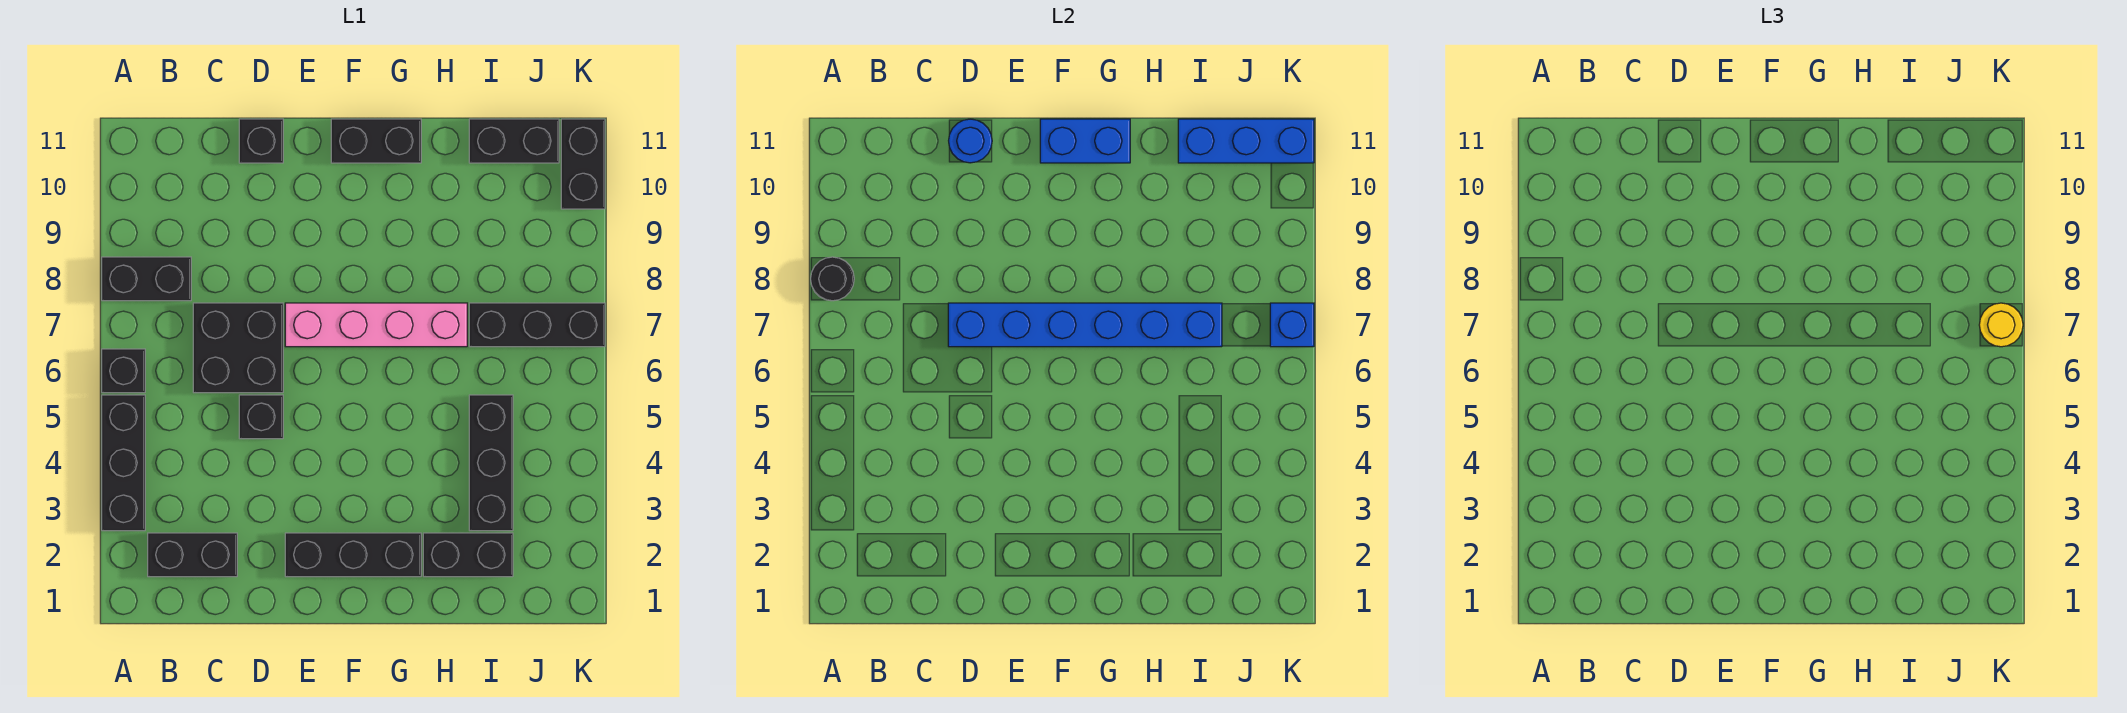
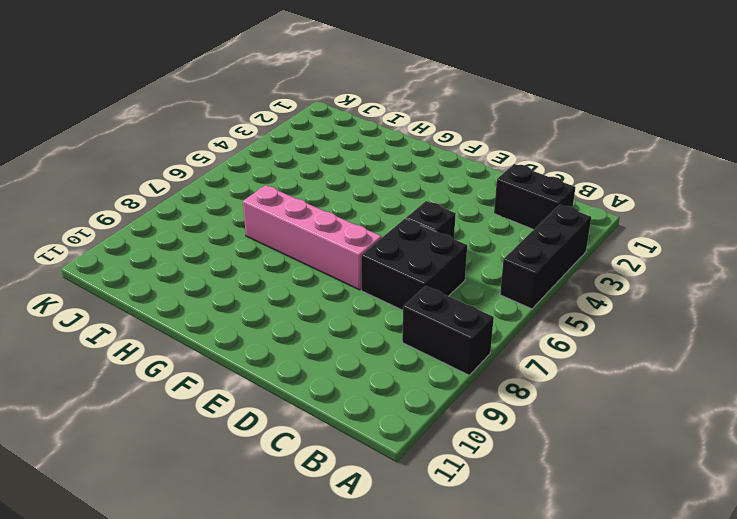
none -> black 1x1 brick [102,349,145,393]
none -> black 1x1 brick [239,119,283,163]
none -> black 1x3 brick [285,533,421,577]

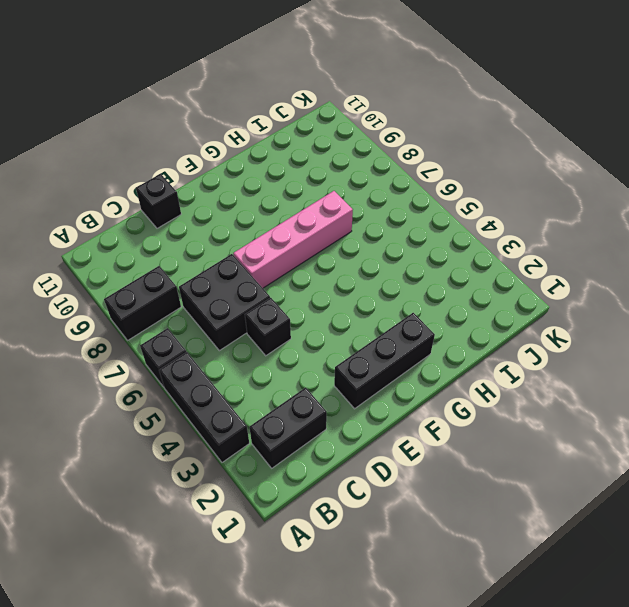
none -> black 1x2 brick [331,119,421,163]
none -> black 1x2 brick [423,533,513,577]
none -> black 1x3 brick [469,395,513,531]

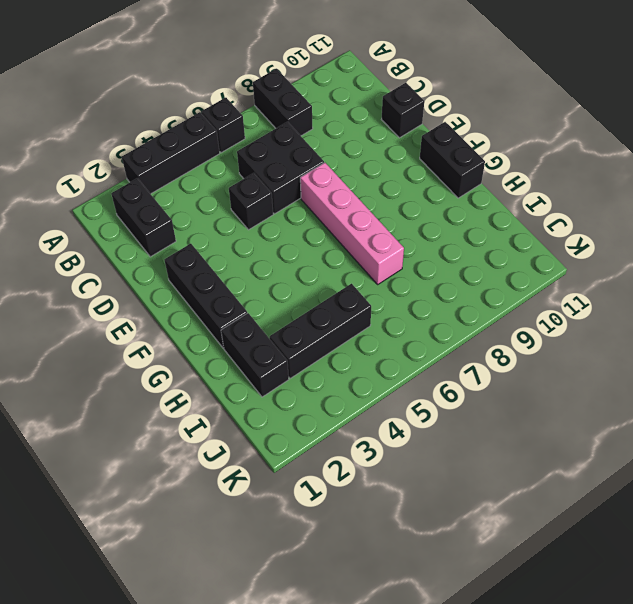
none -> black 1x3 brick [469,303,605,347]
none -> black 1x2 brick [469,119,559,163]
none -> black 1x2 brick [561,119,605,209]

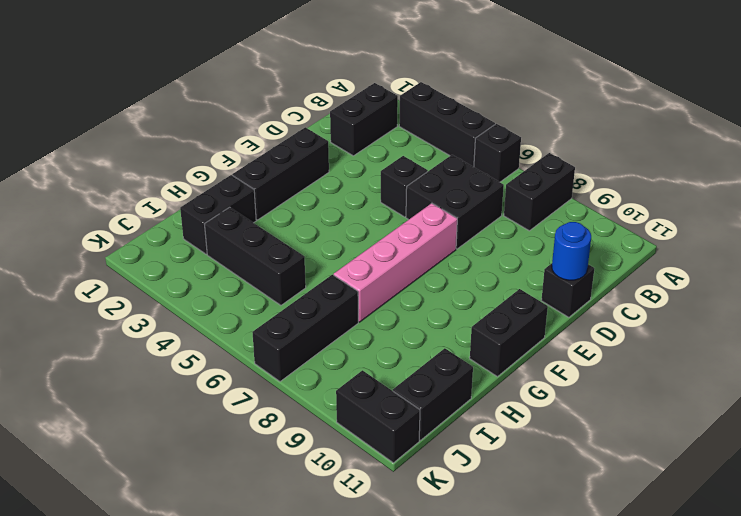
none -> black 1x1 round brick [811,257,854,301]
none -> blue 1x6 brick [948,303,1222,347]
none -> blue 1x2 brick [1040,119,1130,163]

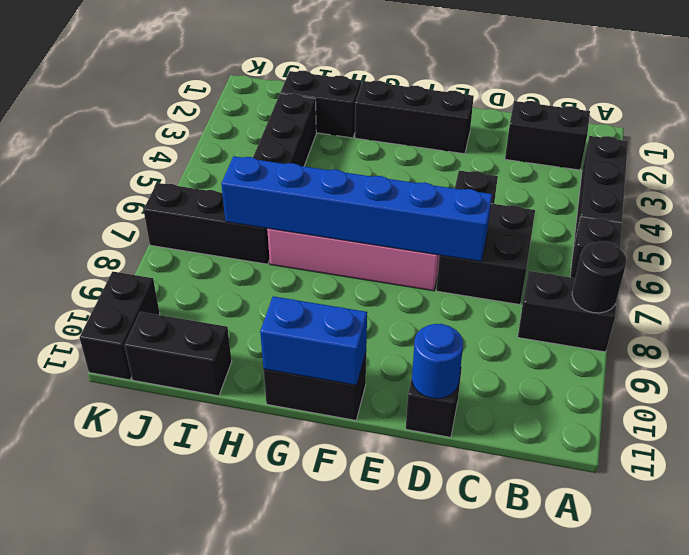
none -> blue 1x3 brick [1178,119,1314,163]
none -> blue 1x1 brick [1270,303,1314,347]
none -> yellow 1x1 round brick [1979,303,2023,347]

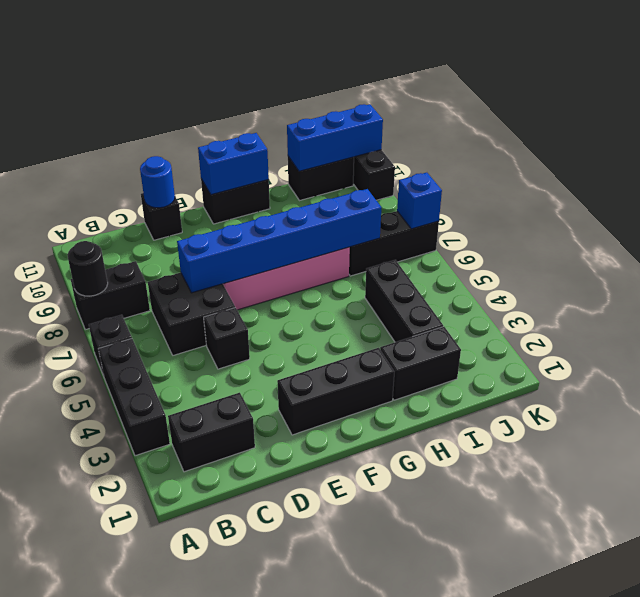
none -> yellow 1x1 round brick [1979,303,2023,347]

